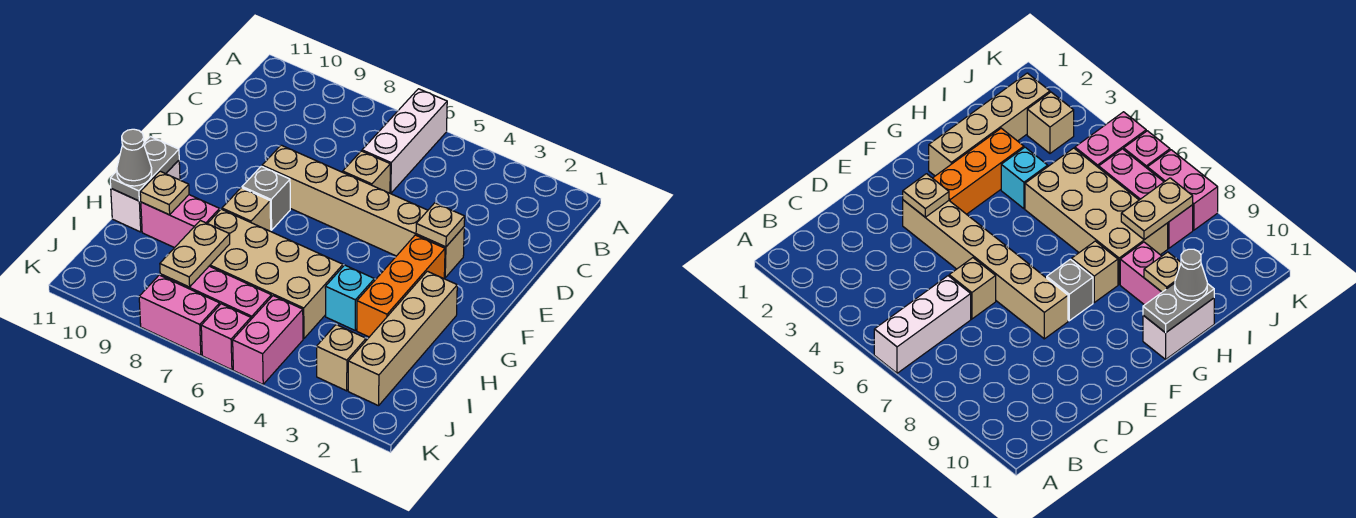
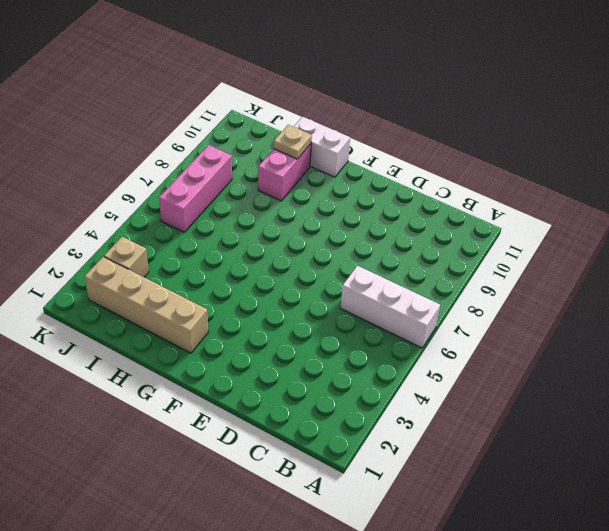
none -> tan 1x1 brick [343,151,390,193]
none -> tan 1x6 brick [262,145,464,278]
none -> orange 1x3 brick [357,235,445,337]

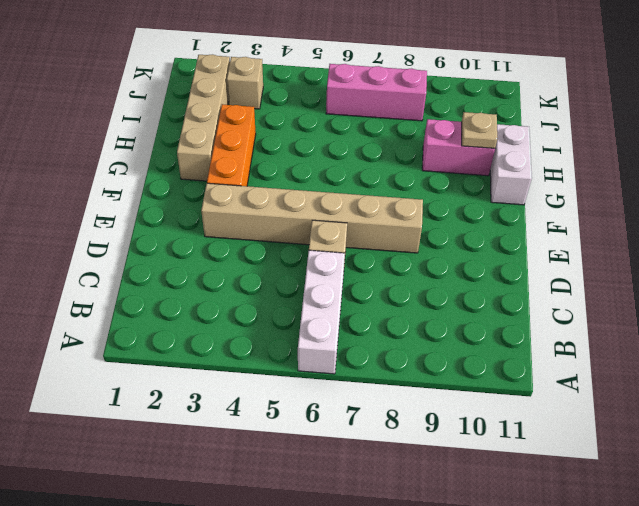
none -> grey 1x1 brick [242,166,290,230]
none -> tan 1x1 brick [222,188,271,231]
none -> cyan 1x1 brick [325,265,374,330]

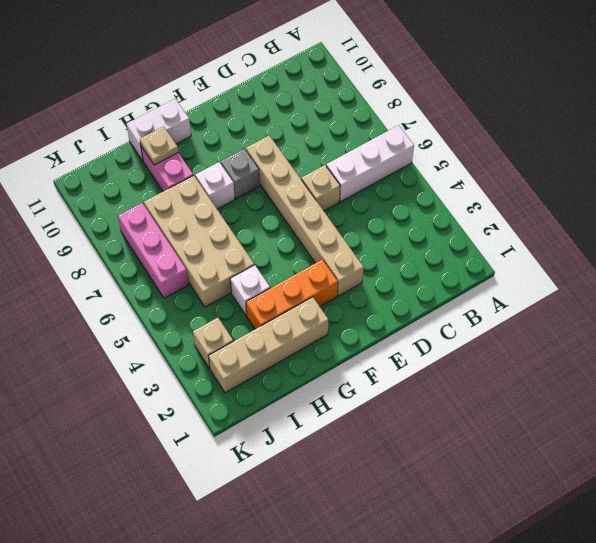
white 1x1 brick [195,162,235,209] -> tan 1x1 brick [222,188,271,231]
white 1x1 brick [230,265,270,316] -> cyan 1x1 brick [325,265,374,330]
none -> pink 1x2 brick [233,296,303,384]
none -> pink 1x1 brick [201,304,251,370]
none -> pink 1x2 brick [139,275,220,355]

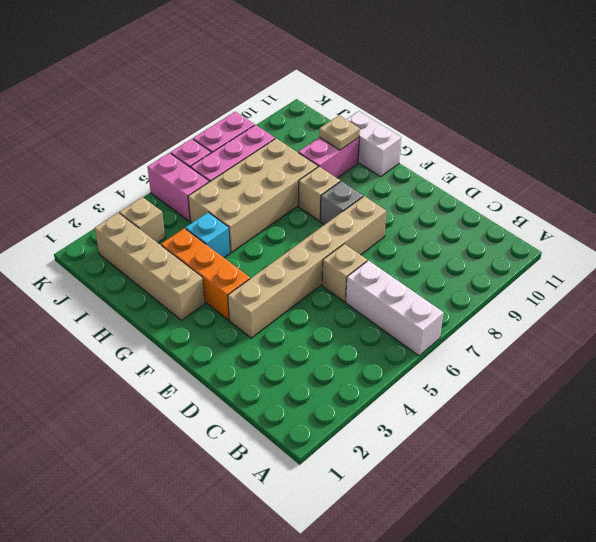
none -> tan 1x1 plate [416,203,465,247]
none -> grey 1x2 plate [110,137,179,201]
none -> tan 1x2 plate [160,220,230,287]

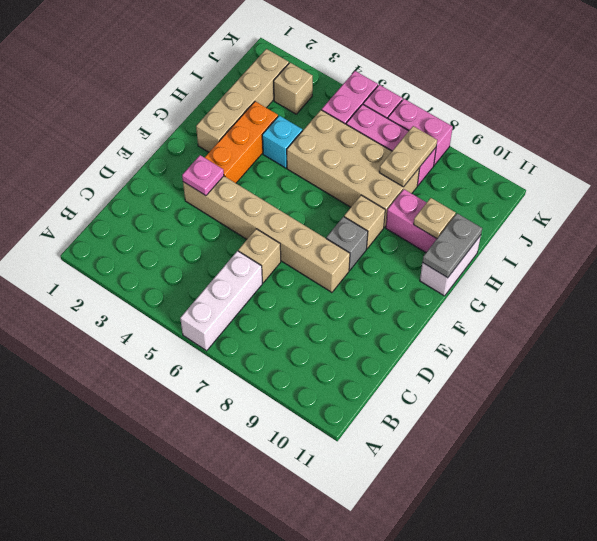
pink 1x1 plate [182,155,224,196] -> tan 1x1 plate [416,203,465,247]
none -> grey 1x1 cone [117,129,152,186]

